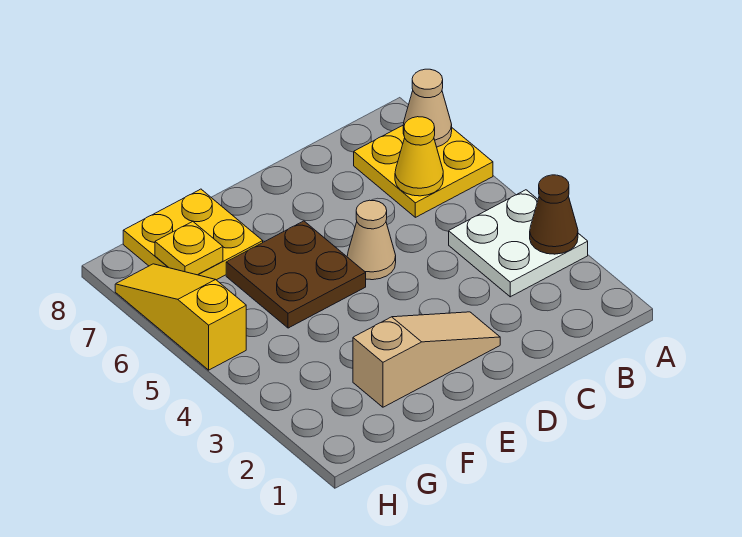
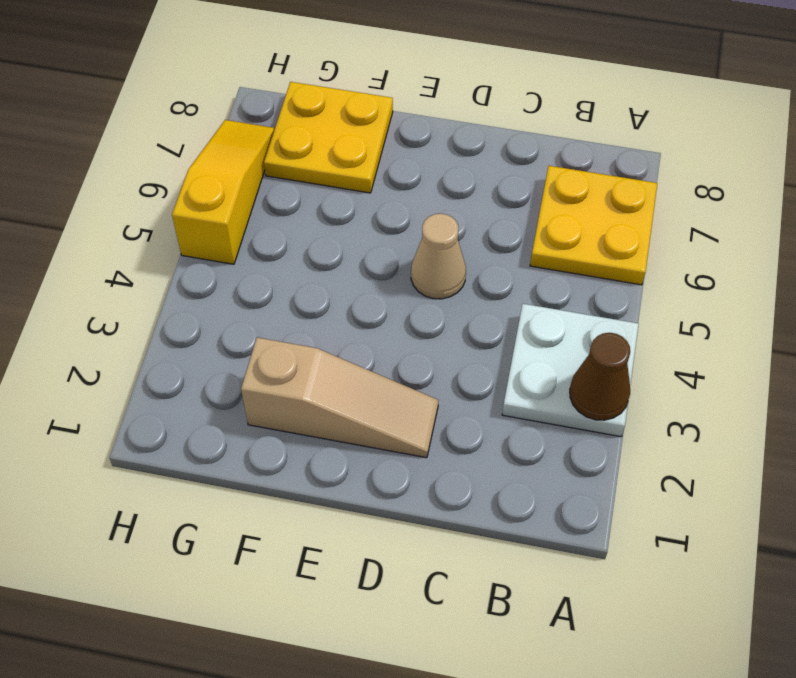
none -> brown 2x2 plate [226,221,366,328]
none -> tan 1x1 cone [403,69,452,147]

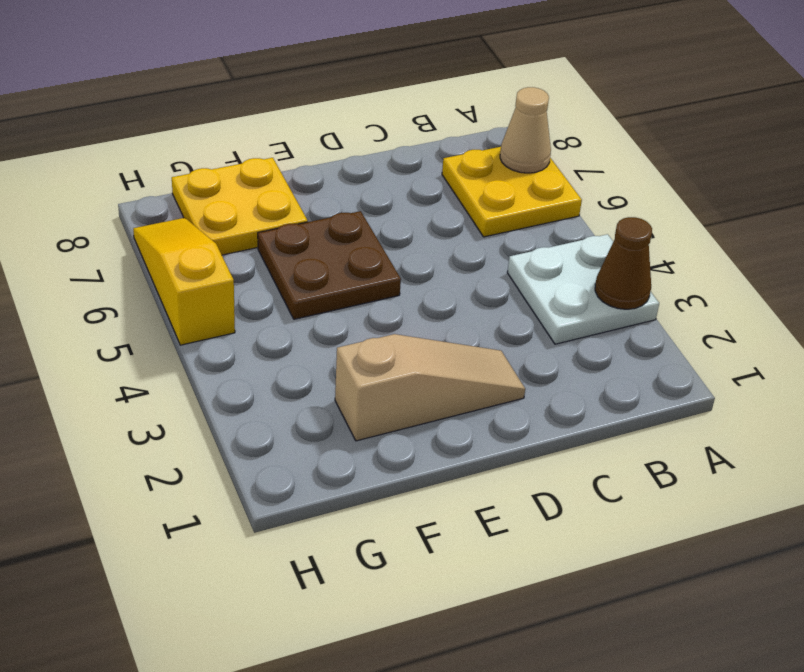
none -> tan 1x1 cone [347,200,396,280]
none -> yellow 1x1 cone [395,117,443,196]

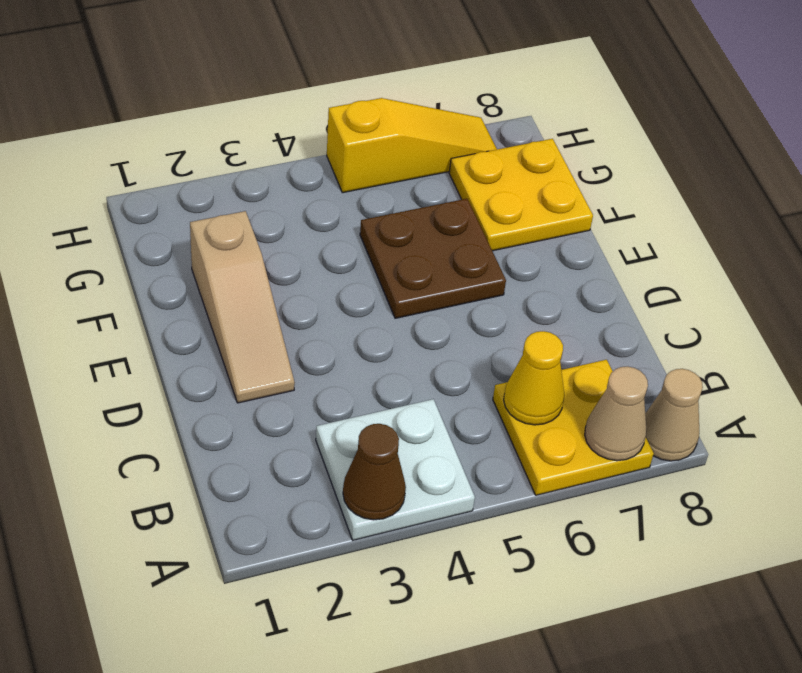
tan 1x1 cone [645,369,703,461] -> tan 1x1 cone moved to [347,200,396,280]
none -> yellow 1x1 plate [155,222,223,275]

